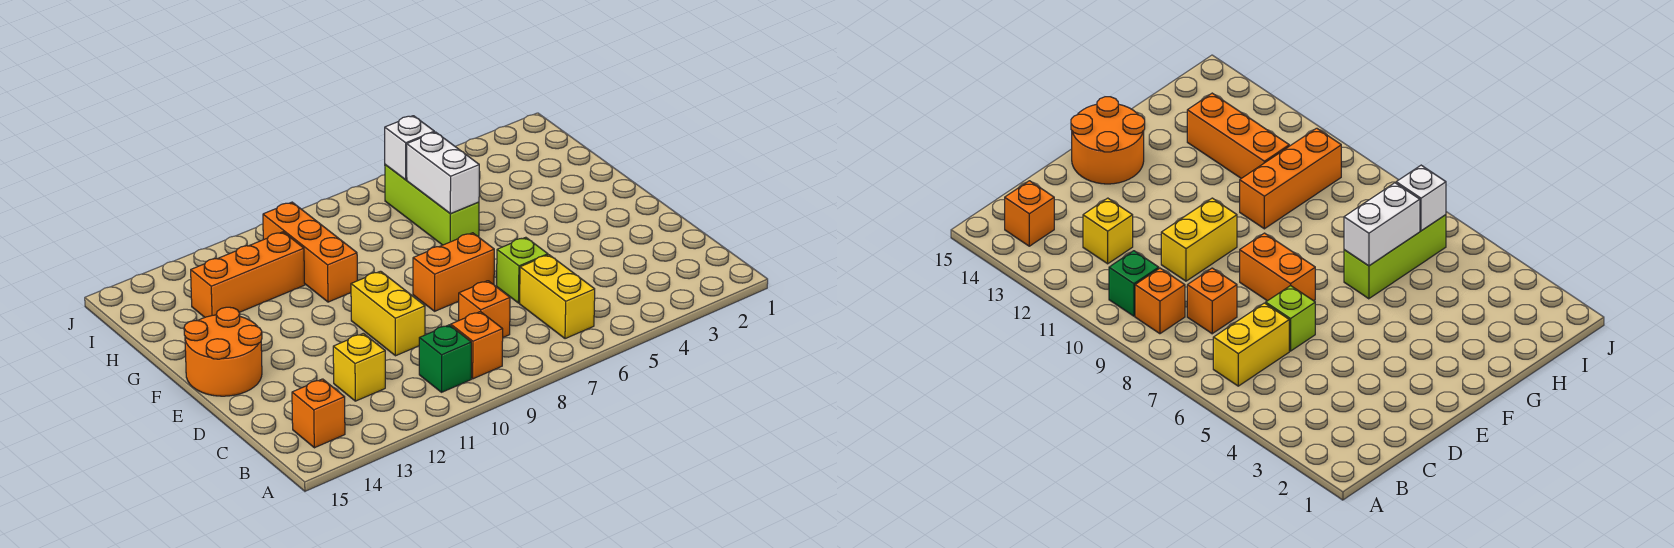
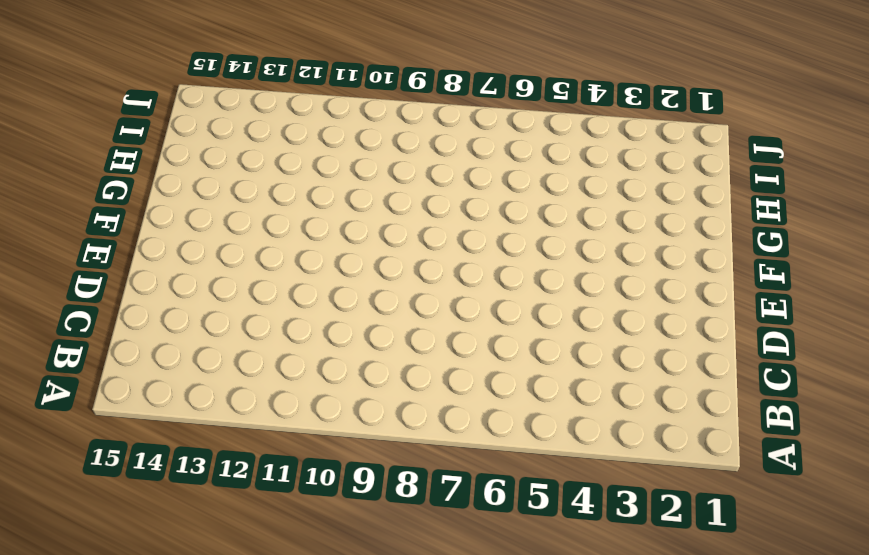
none -> yellow 1x2 brick [520,255,595,339]
none -> orange 1x1 brick [451,312,503,379]
none -> green 1x1 brick [419,325,471,392]

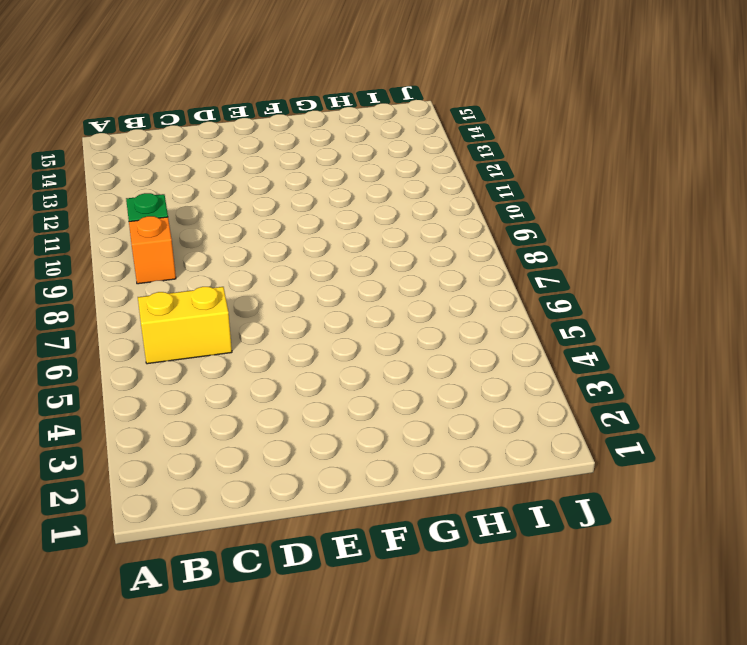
none -> orange 1x1 brick [292,379,345,448]
none -> orange 1x1 brick [459,281,510,337]
none -> yellow 1x1 brick [333,333,385,401]

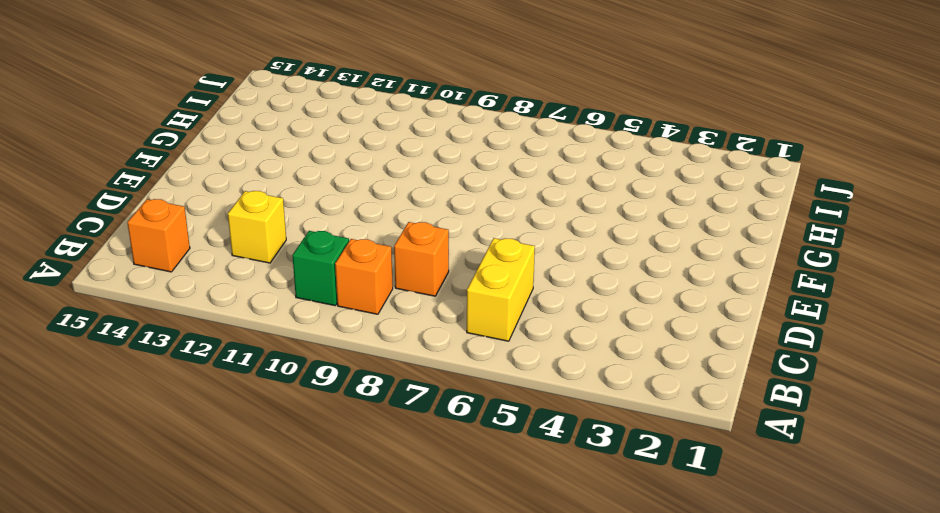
none -> lime 1x1 brick [497,237,548,303]
none -> yellow 1x2 brick [351,271,425,356]
none -> orange 1x2 brick [413,233,494,311]

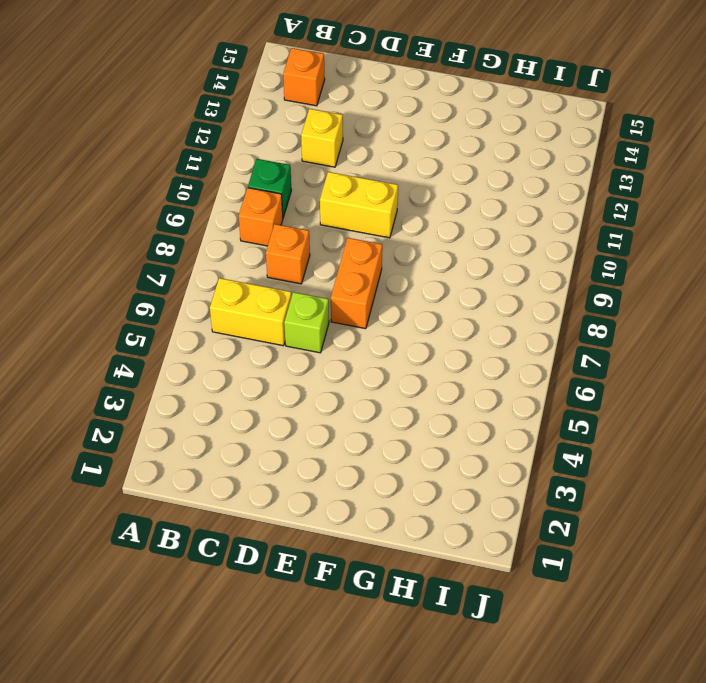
none -> orange 2x2 round brick [184,307,262,396]
none -> lime 1x3 brick [385,165,479,245]
none -> orange 1x3 brick [263,202,357,302]

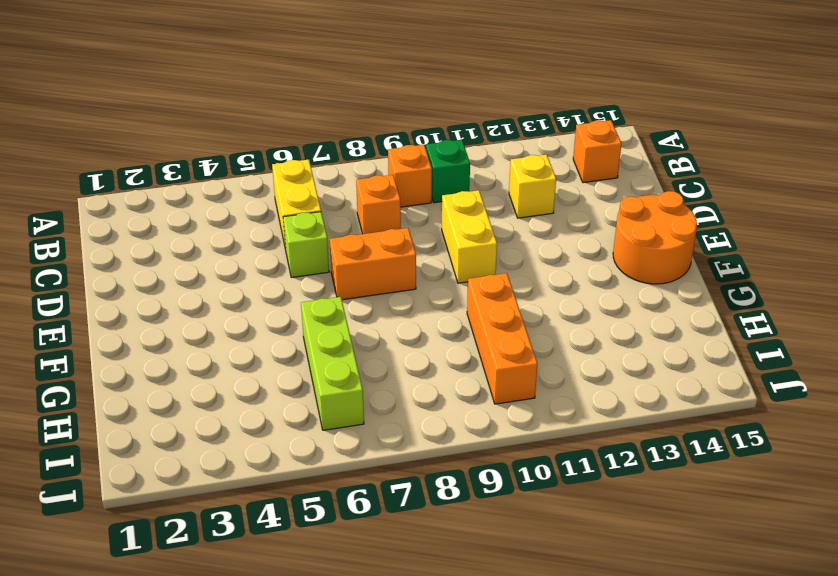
none -> orange 1x3 brick [191,232,305,317]
none -> white 1x2 brick [407,132,479,214]
none -> white 1x1 brick [385,116,434,180]

